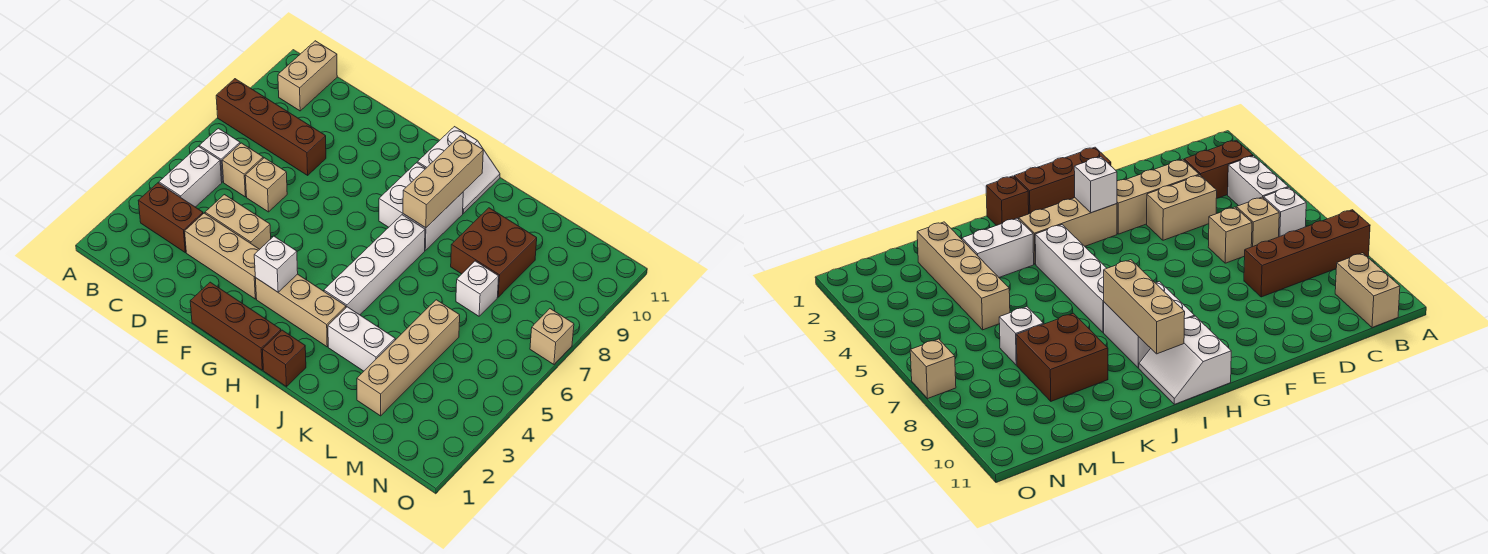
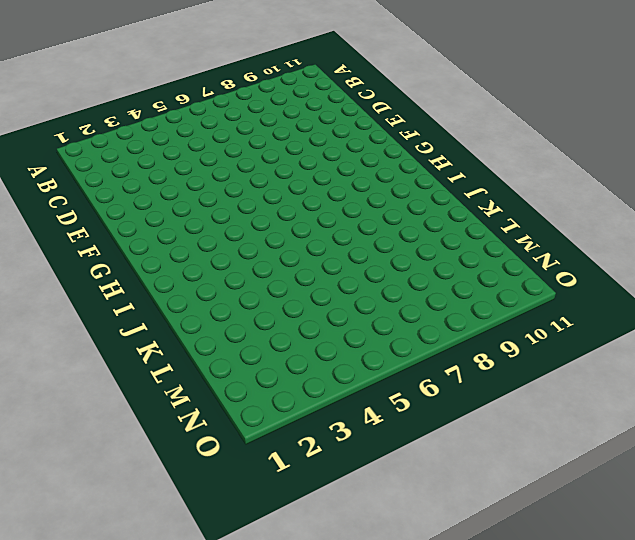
none -> brown 1x4 brick [216,79,326,175]
none -> brown 1x2 brick [138,183,203,252]
none -> white 1x2 brick [159,146,222,207]

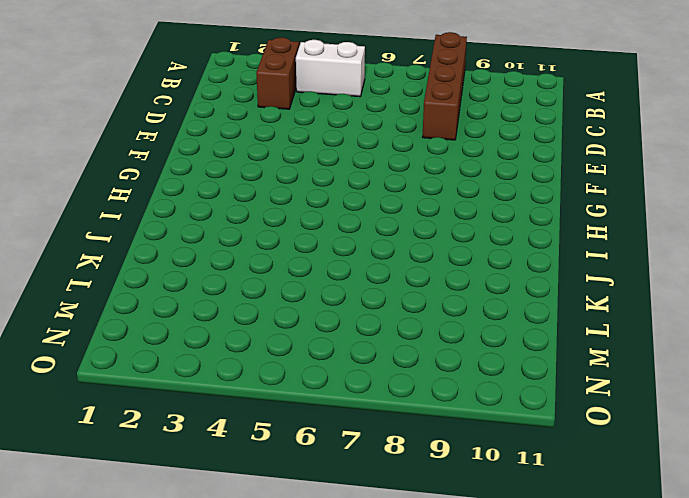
none -> white 1x1 brick [199,128,240,182]
none -> tan 1x2 brick [278,41,337,111]
none -> tan 1x1 brick [222,143,263,197]

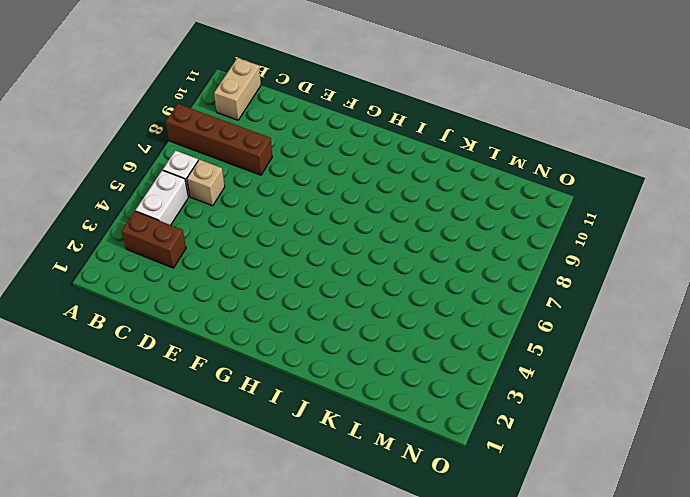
none -> tan 1x3 brick [185,213,260,299]
none -> tan 1x2 brick [205,195,271,249]
none -> tan 1x1 brick [245,158,287,212]

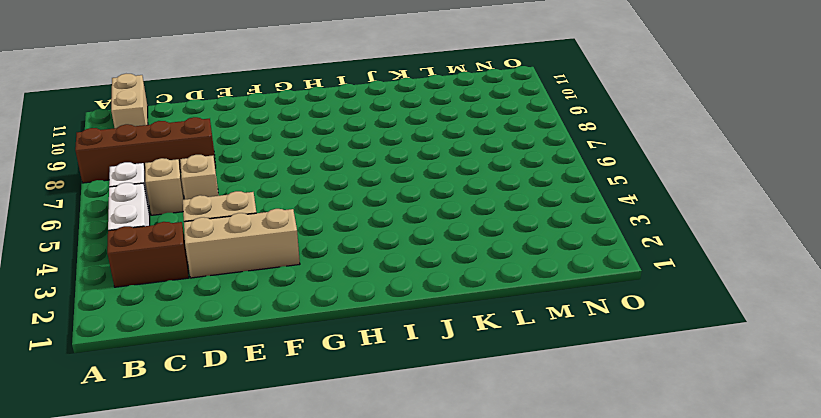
none -> brown 1x3 brick [190,282,281,370]
none -> tan 1x3 brick [255,274,346,347]
none -> white 2x2 brick [379,163,463,250]

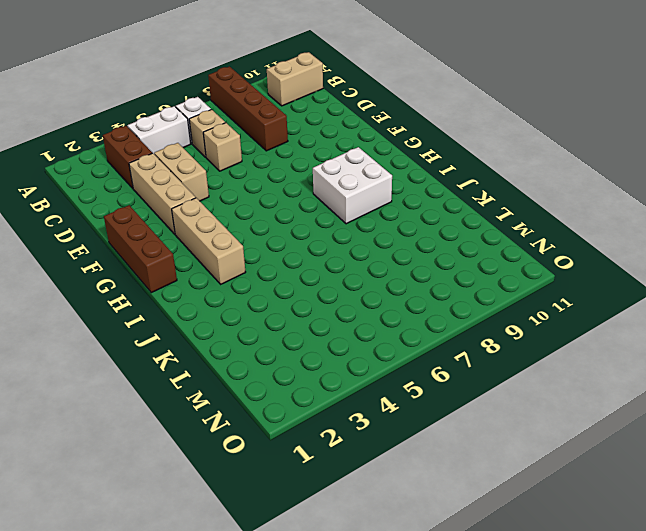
none -> white 2x2 slope [417,127,500,213]
none -> brown 1x1 brick [262,330,306,387]
none -> white 1x4 brick [324,215,425,315]

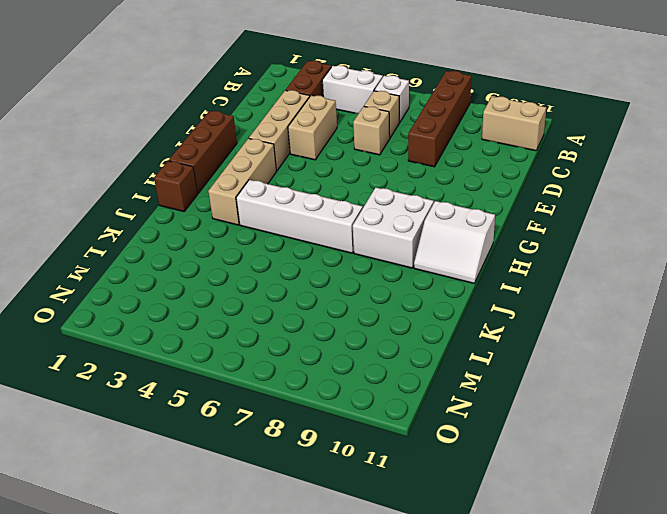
none -> white 1x2 brick [328,307,395,371]
none -> brown 2x2 brick [451,208,537,297]
none -> tan 1x4 brick [357,300,460,416]

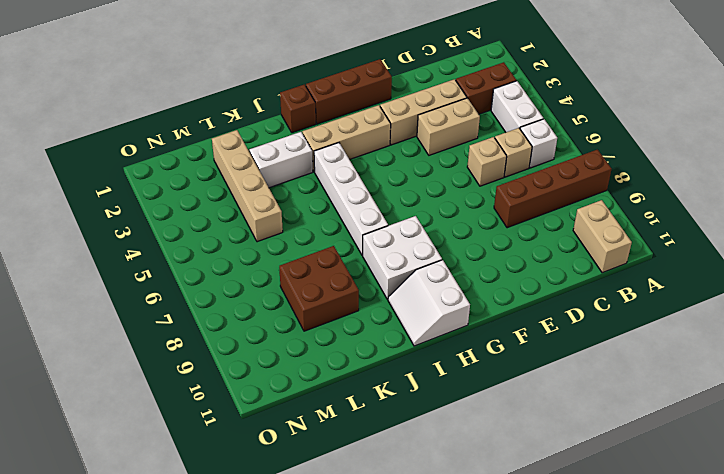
none -> white 1x1 brick [456,261,499,316]
none -> tan 1x1 brick [530,309,574,364]
none -> white 1x1 brick [254,236,298,292]

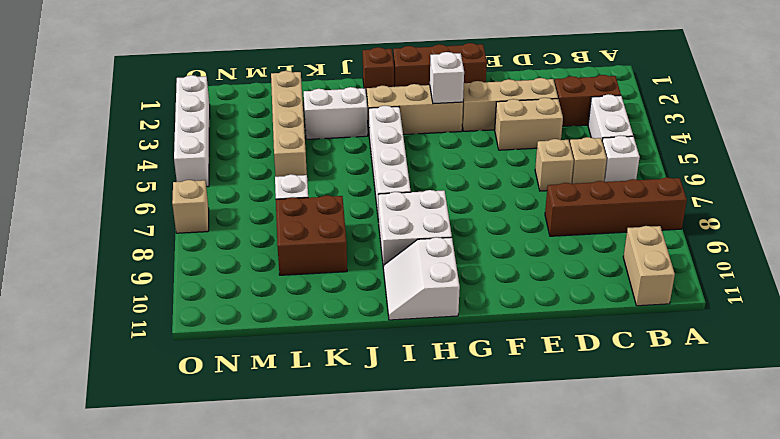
white 1x4 brick [174,75,210,187] -> none
none -> tan 1x3 brick [403,136,483,228]

